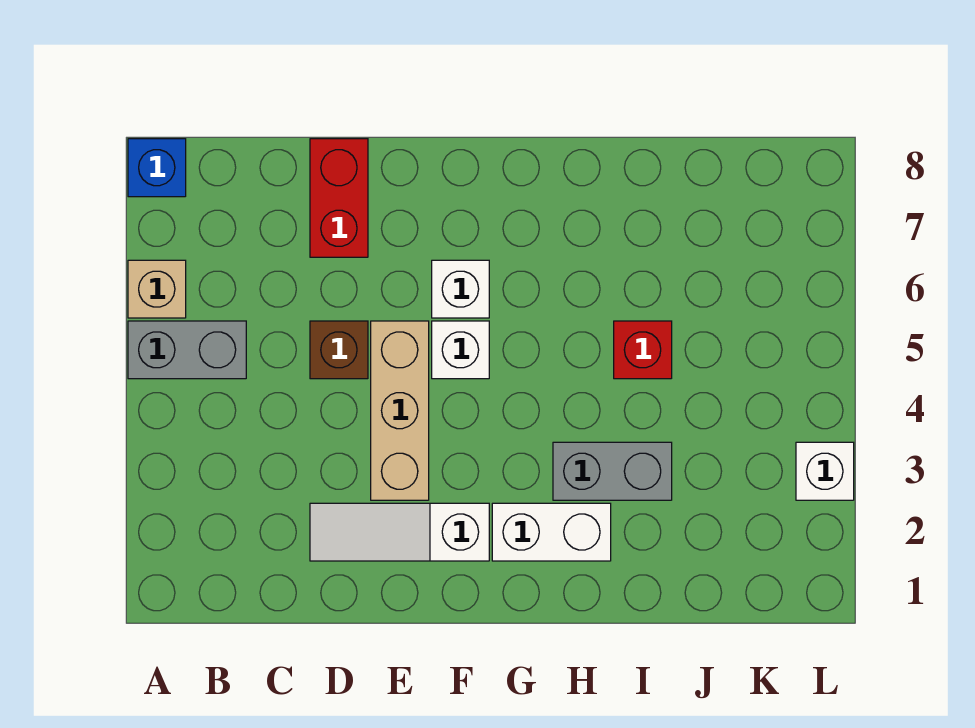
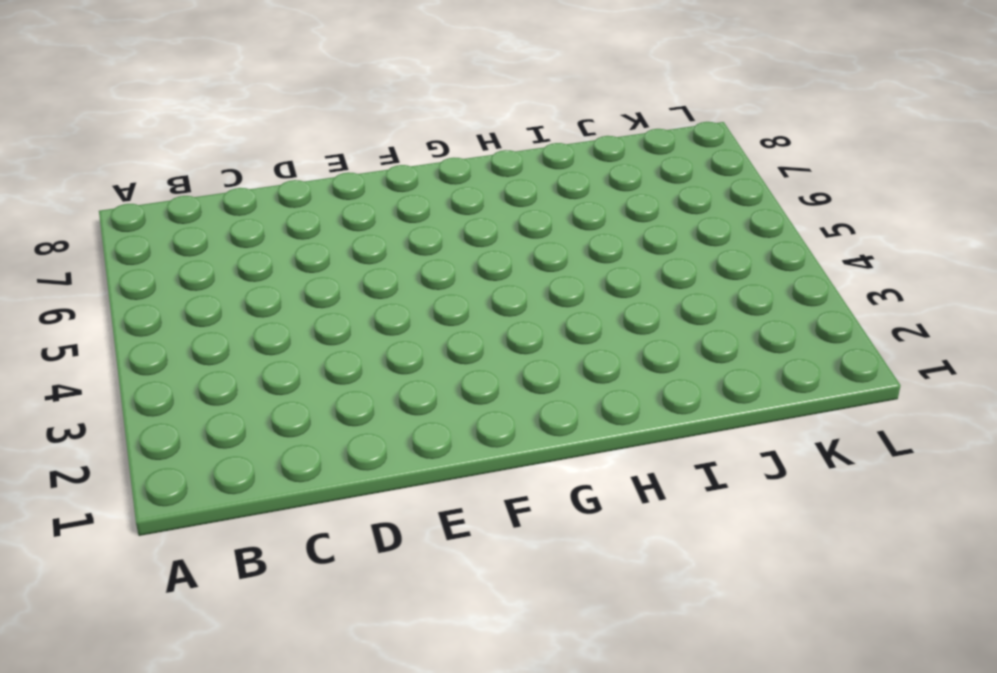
none -> grey 1x2 brick [128,321,246,379]
none -> tan 1x1 brick [128,260,186,318]
none -> blue 1x1 brick [128,139,186,197]

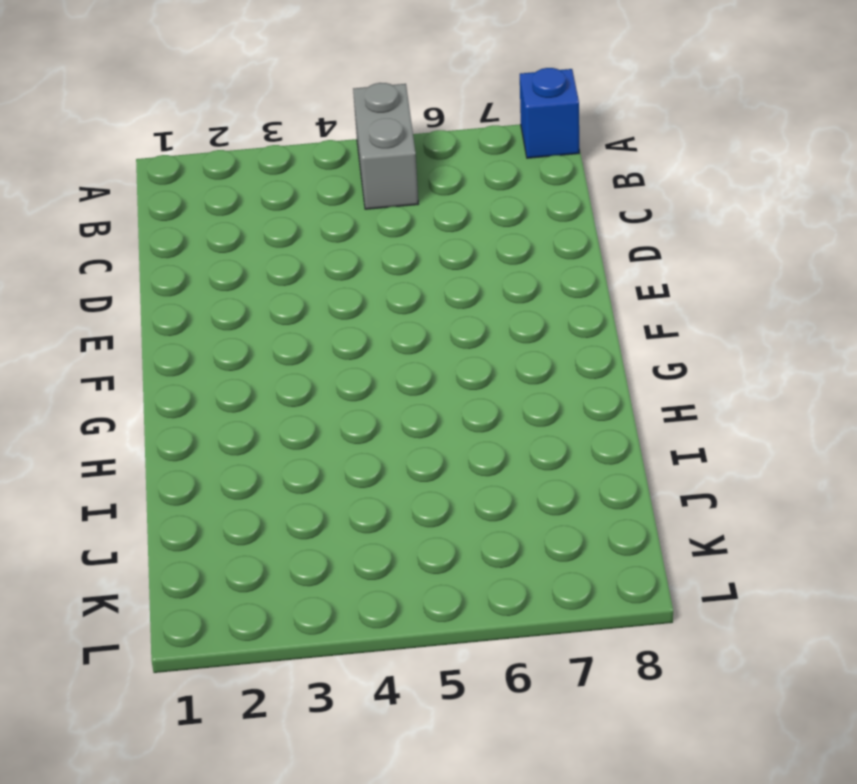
none -> tan 1x1 brick [128,260,186,318]
none -> white 1x3 slope [310,503,489,561]
none -> brown 1x1 brick [310,321,368,379]

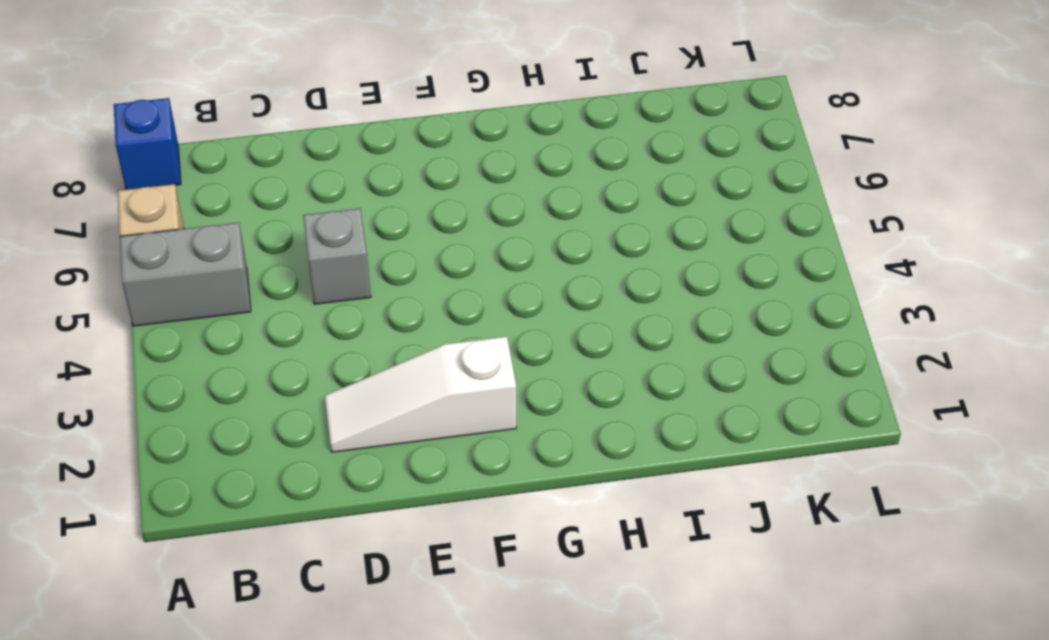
grey 1x1 brick [303,208,371,304] -> brown 1x1 brick [310,321,368,379]
none -> red 1x2 brick [310,139,368,257]
none -> tan 1x3 brick [371,321,429,500]
none -> white 1x1 brick [432,321,489,379]

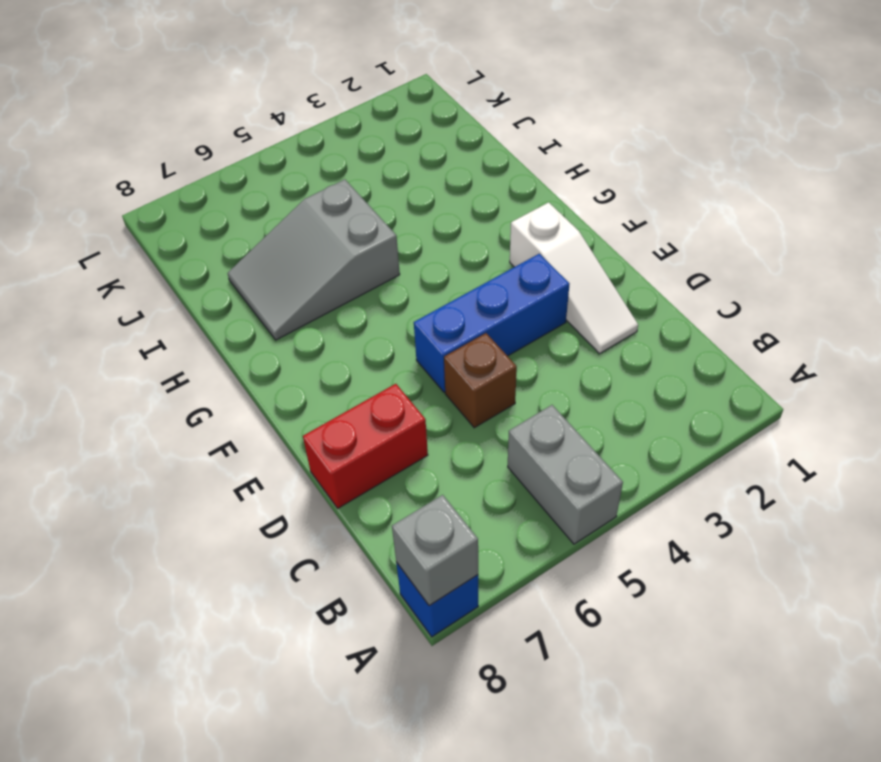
grey 1x1 brick [392,495,478,606] -> none
blue 1x3 brick [414,254,569,392] -> tan 1x3 brick [371,321,429,500]
grey 2x3 slope [228,179,400,340] -> red 1x1 brick [614,321,672,379]
none -> tan 1x1 brick [128,260,186,318]
none -> white 1x1 brick [432,321,489,379]
none -> white 1x1 brick [432,260,489,318]

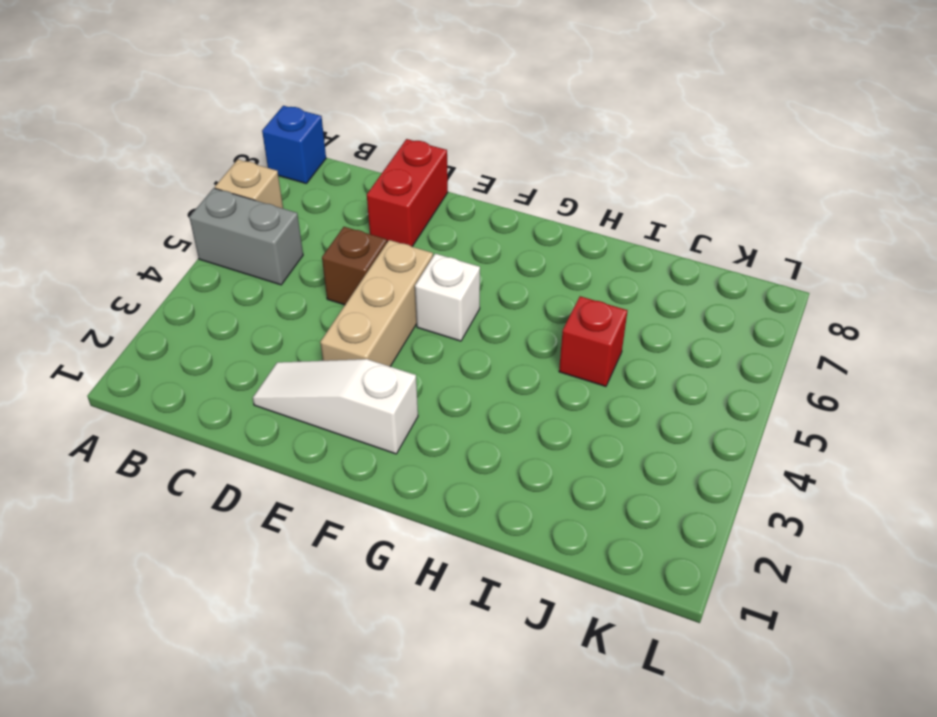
none -> white 1x1 brick [432,260,489,318]
none -> white 1x2 brick [492,503,611,561]
none -> grey 1x2 brick [553,442,672,500]

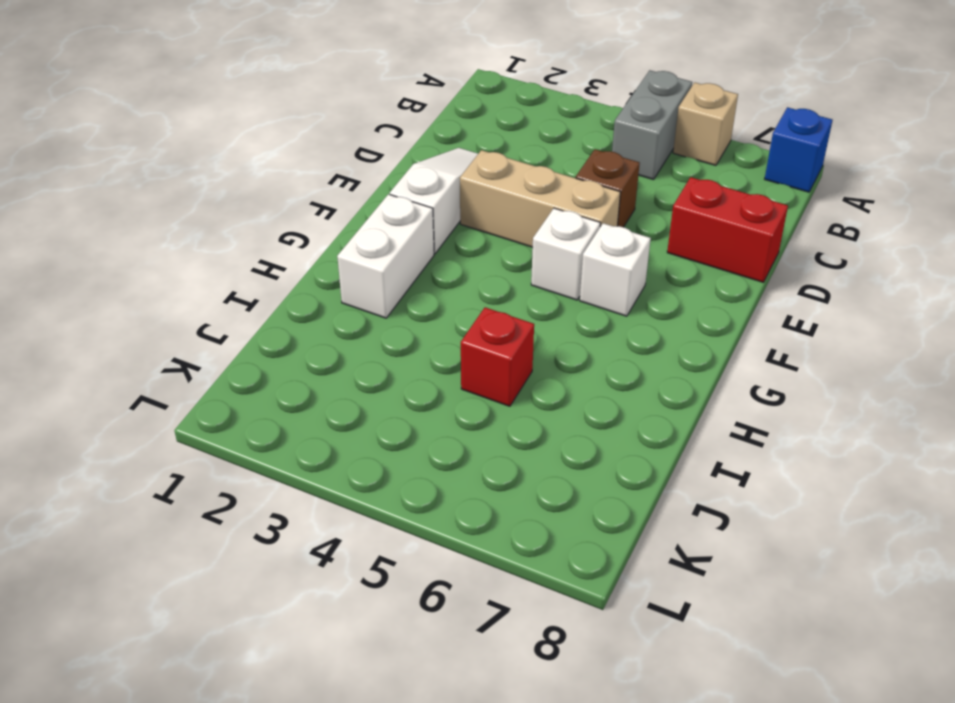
none -> grey 1x2 brick [553,442,672,500]
none -> white 1x1 brick [796,442,854,500]

